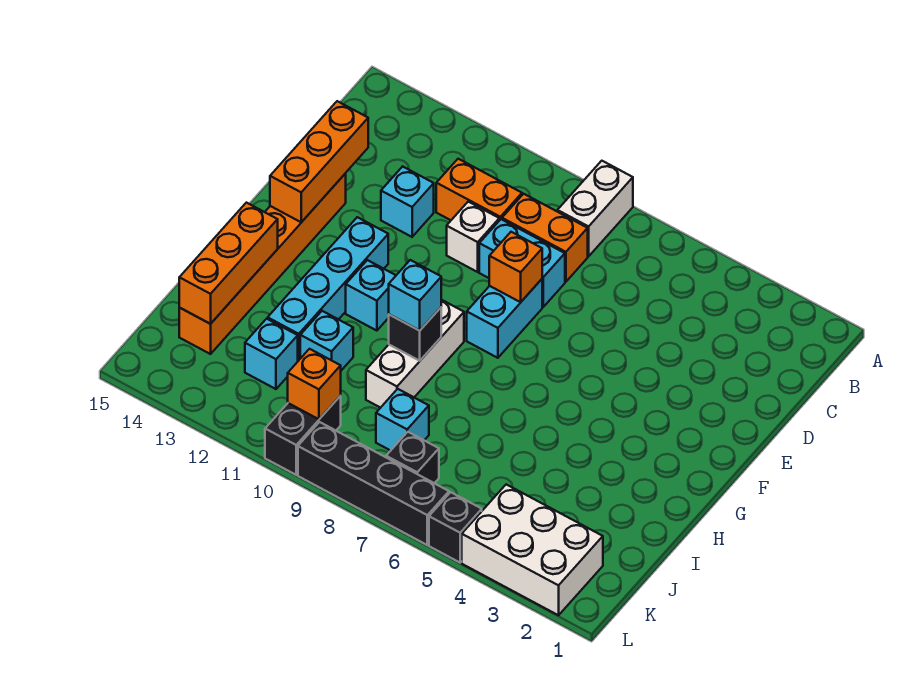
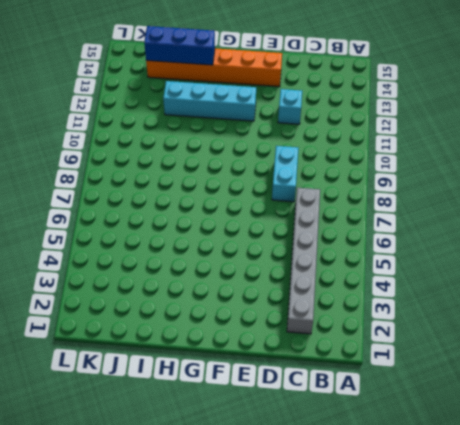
grey 1x6 brick [287,188,320,334] -> none
blue 1x3 brick [144,26,215,65] -> orange 1x3 brick [179,203,278,324]
none -> white 1x2 brick [557,161,633,256]
none -> orange 1x2 brick [502,194,588,282]
none -> orange 1x2 brick [436,159,522,221]

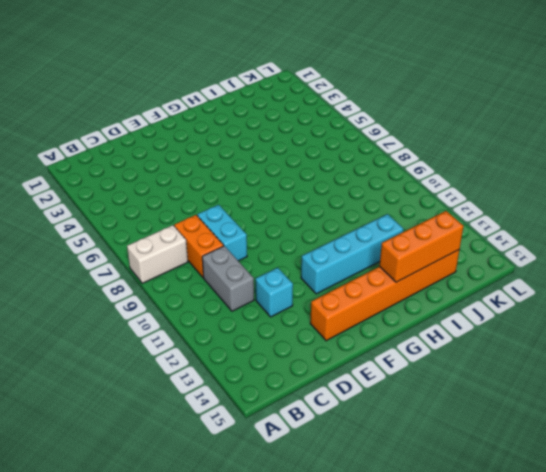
grey 1x2 brick [202,246,254,311] -> orange 1x2 brick [436,159,522,221]
none -> white 1x1 brick [447,202,499,272]
none -> cyan 1x2 brick [467,279,542,358]
none -> white 1x3 brick [366,300,464,408]

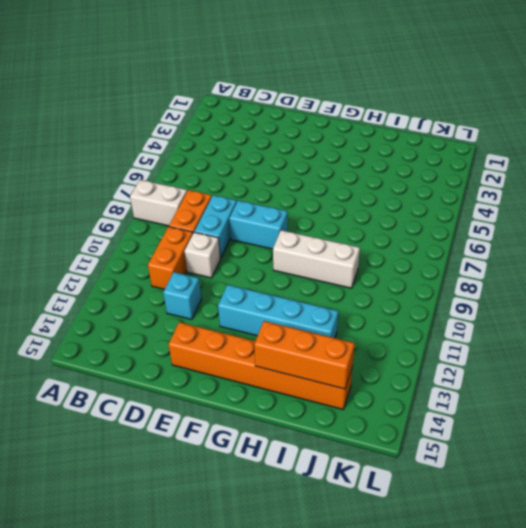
none -> cyan 1x1 brick [346,260,396,331]
none -> cyan 1x1 brick [300,311,353,370]
none -> cyan 1x1 brick [376,389,429,451]

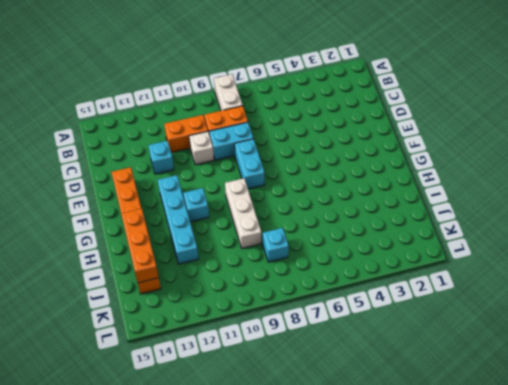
none -> cyan 1x1 brick [300,311,353,370]
none -> cyan 1x1 brick [245,319,298,389]
none -> white 2x3 brick [462,484,603,615]

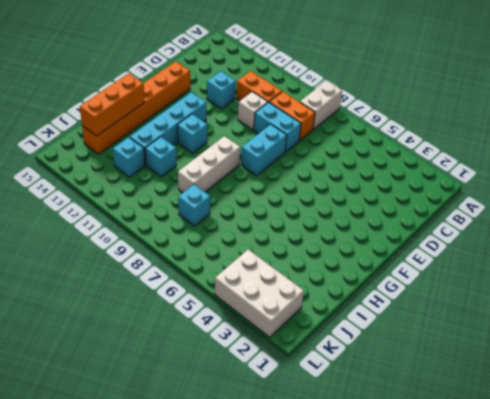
none -> black 1x1 brick [386,432,439,483]
none -> black 1x2 brick [265,396,341,475]
none -> black 1x1 brick [429,492,482,563]

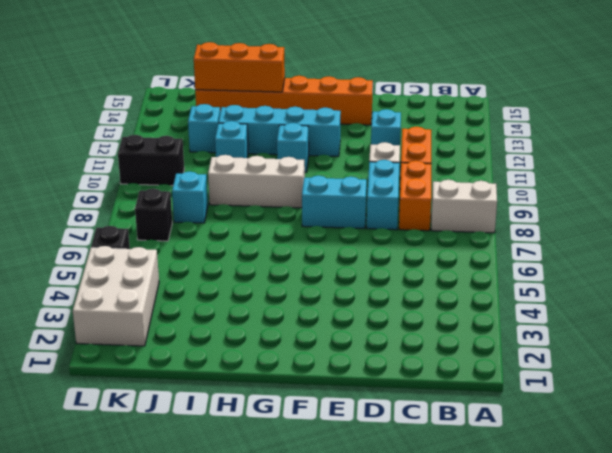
none -> black 1x4 brick [298,422,449,545]
none -> orange 1x3 brick [270,101,368,222]
none -> orange 1x1 brick [489,232,542,302]

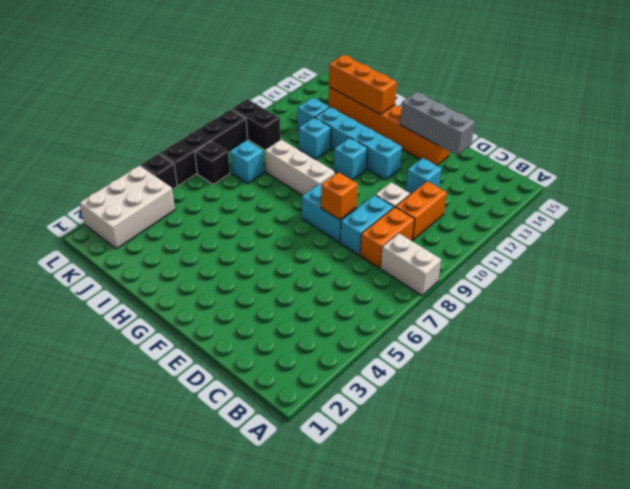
grey 1x3 brick [400,92,475,155] -> orange 1x3 brick [270,101,368,222]
none -> black 1x1 brick [389,308,441,361]
none -> orange 1x1 brick [288,349,341,419]
none -> cyan 1x1 brick [389,260,441,330]

